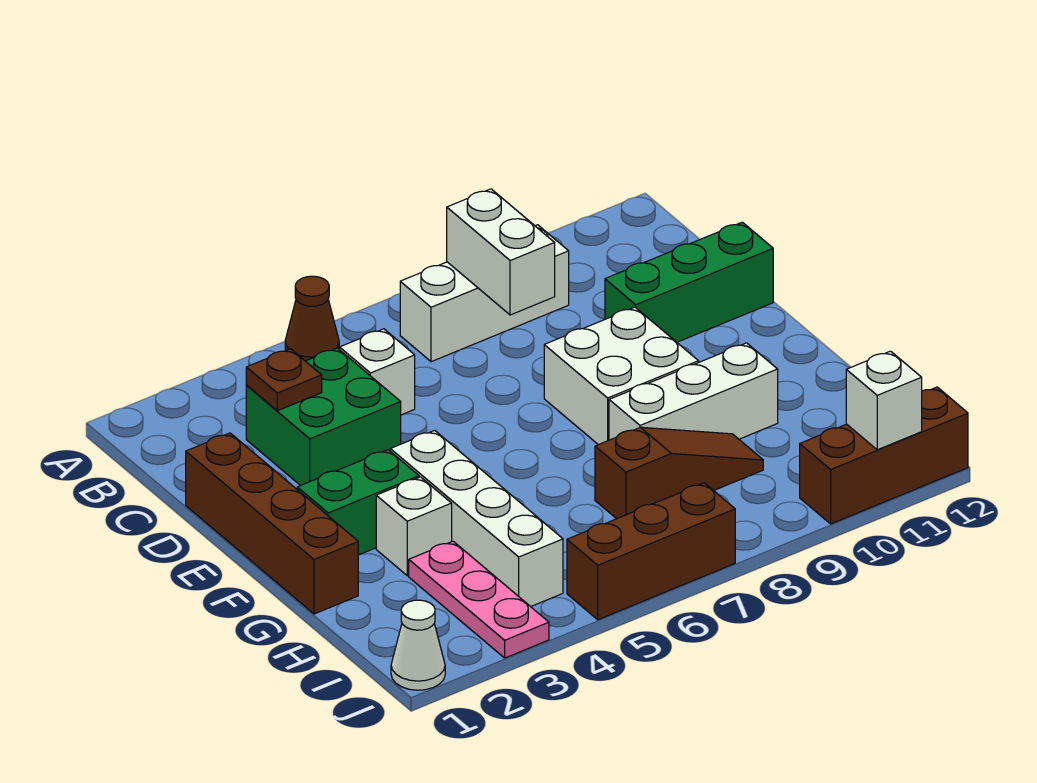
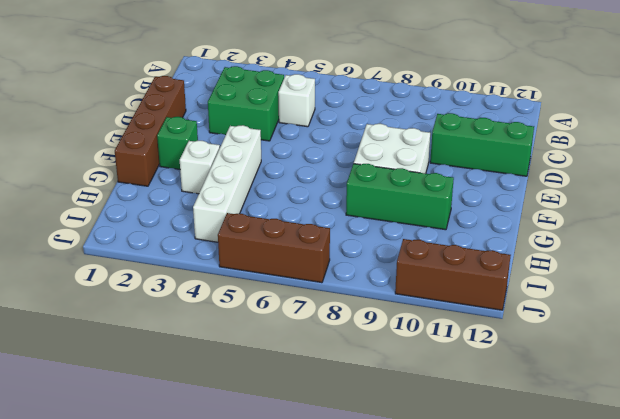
green 1x1 brick [157,117,198,169] -> green 1x2 brick [297,450,419,555]
green 1x3 brick [346,164,454,230] -> white 1x3 brick [609,343,778,440]
none -> brown 1x1 cone [285,276,339,361]
none -> white 1x3 brick [400,225,569,362]
none -> pink 1x3 plate [409,541,549,658]

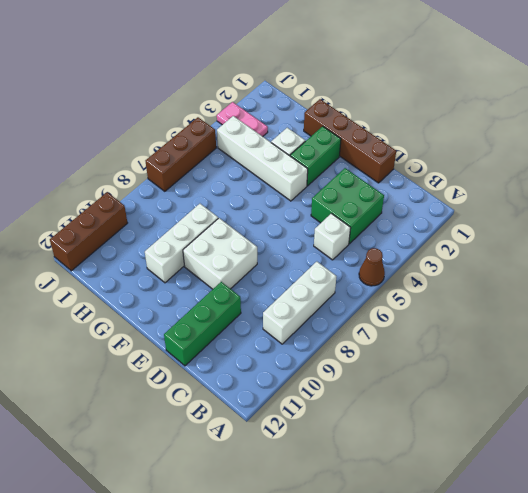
pink 1x2 plate [217,102,268,136] -> pink 1x3 plate [409,541,549,658]
none -> brown 1x3 slope [595,427,763,519]
none -> white 1x1 cone [391,600,445,690]
none -> white 1x2 brick [447,189,555,315]

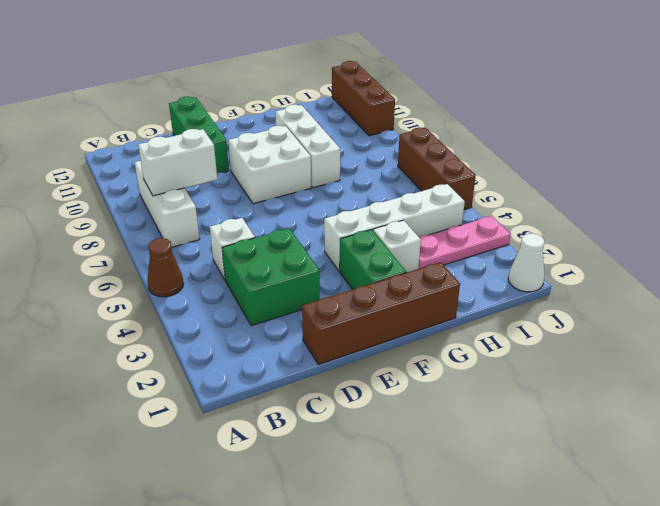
none -> brown 1x3 slope [595,427,763,519]
none -> brown 1x1 plate [246,349,322,411]
none -> white 1x1 brick [846,351,922,450]

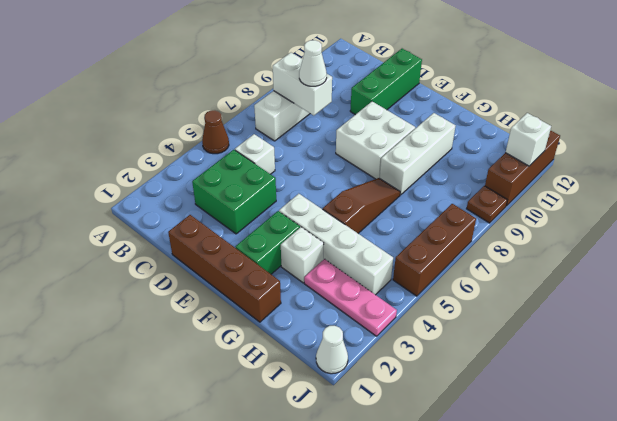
white 1x1 cone [299,40,327,86] -> none
brown 1x3 slope [323,178,400,233] -> brown 1x3 slope moved to [595,427,763,519]
brown 1x1 plate [467,186,507,223] -> brown 1x1 plate moved to [246,349,322,411]

